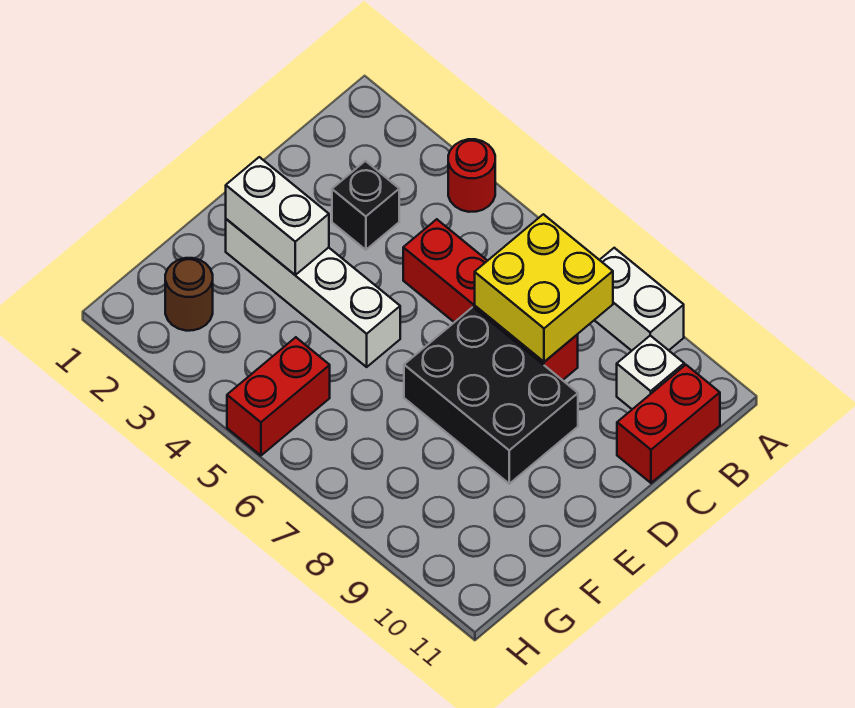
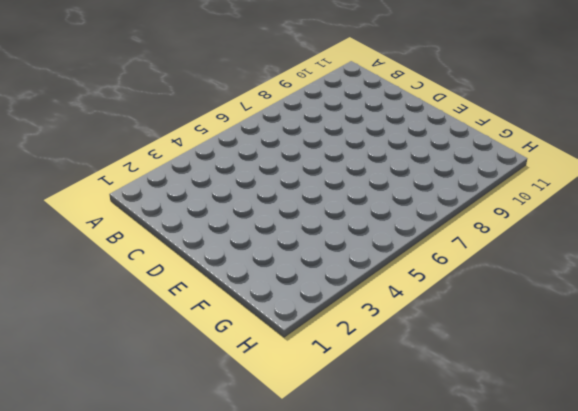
none -> red 1x1 round brick [448,139,495,212]
none -> white 1x2 brick [595,248,684,351]
none -> white 1x1 brick [617,336,684,409]

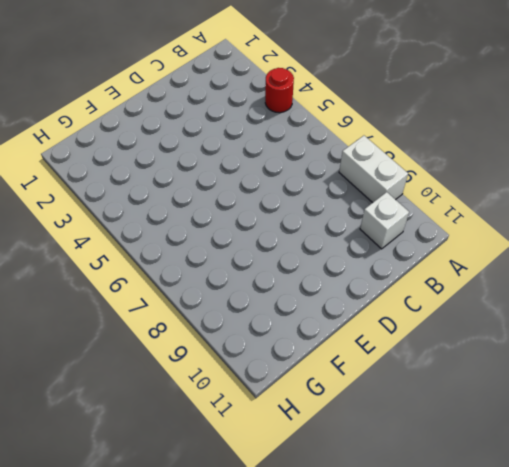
none -> red 1x2 brick [617,365,720,483]
none -> black 1x1 brick [332,161,399,250]
none -> red 1x4 brick [403,219,578,380]

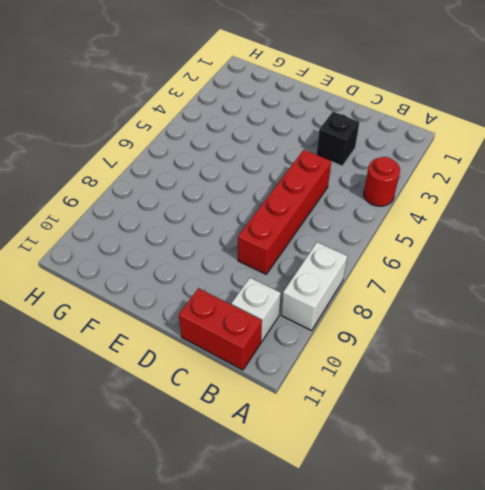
none -> black 2x3 brick [404,307,578,484]
none -> white 1x4 brick [226,219,400,367]
none -> brown 1x1 round brick [165,258,213,331]

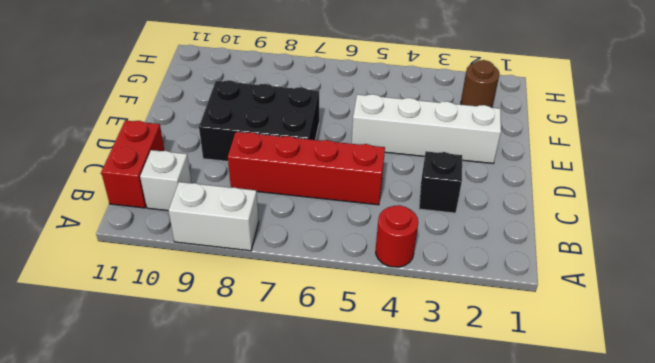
none -> red 1x2 brick [227,337,330,456]
none -> yellow 2x2 brick [475,214,613,362]
none -> white 1x2 brick [226,157,329,275]

